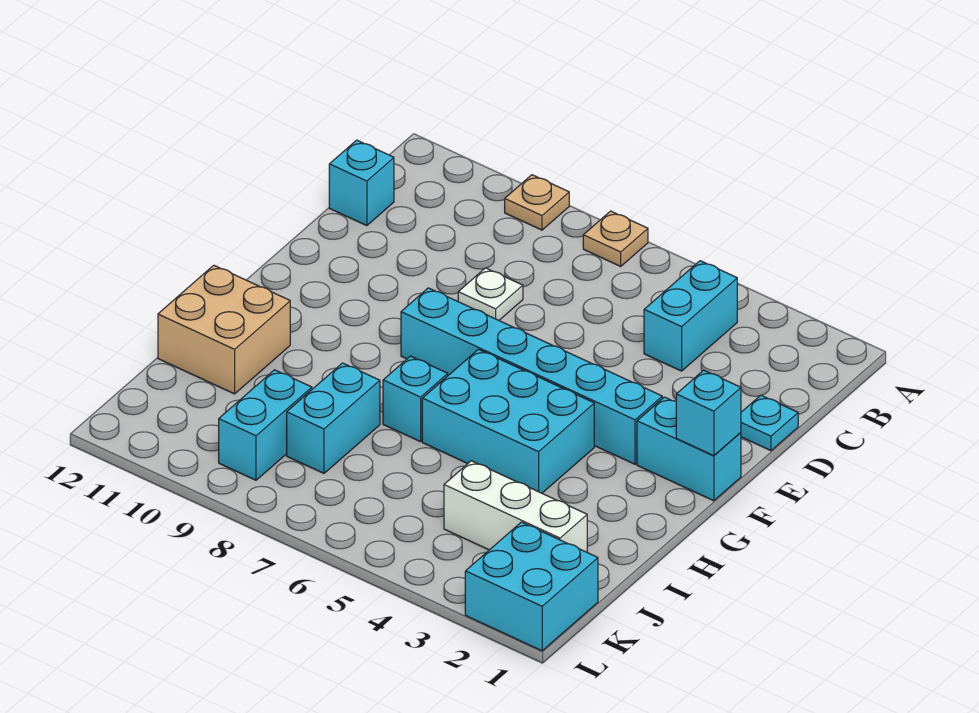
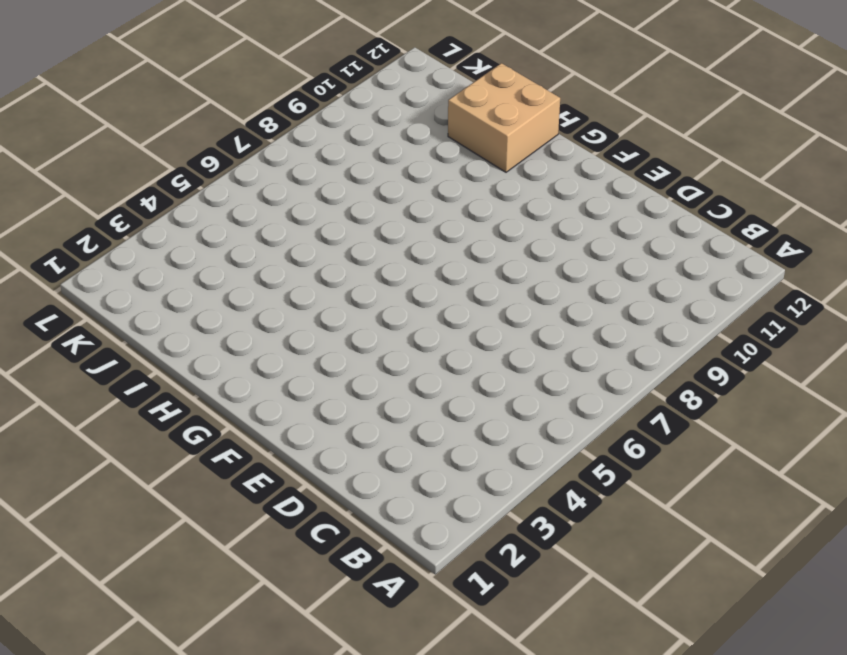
none -> tan 1x1 plate [583,211,648,266]
none -> tan 1x1 plate [505,175,569,230]
none -> cyan 1x2 brick [644,261,737,371]

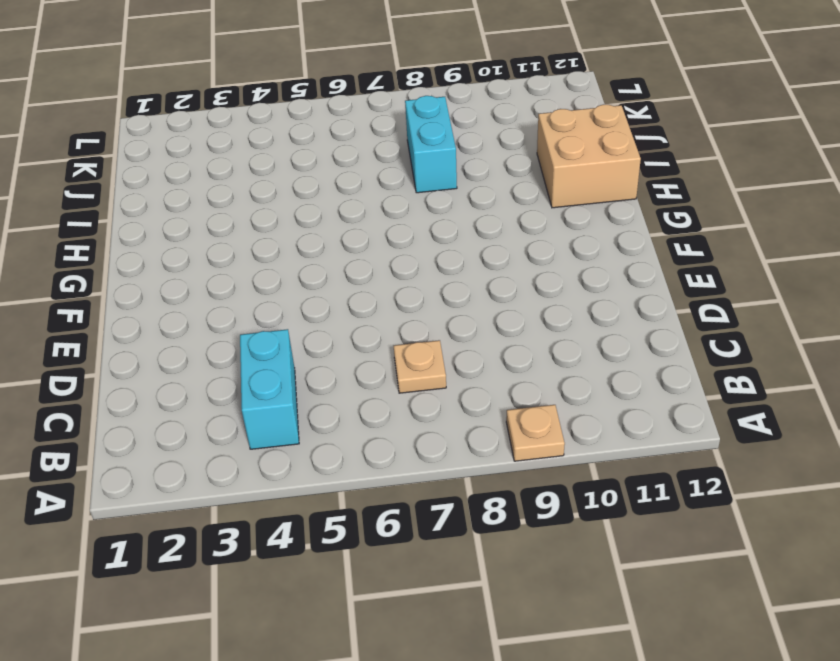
tan 1x1 plate [394,340,446,393] -> tan 1x1 plate moved to [583,211,648,266]
none -> cyan 1x1 brick [329,140,394,226]
none -> cyan 1x1 plate [741,395,798,451]
none -> white 1x1 plate [458,268,523,320]

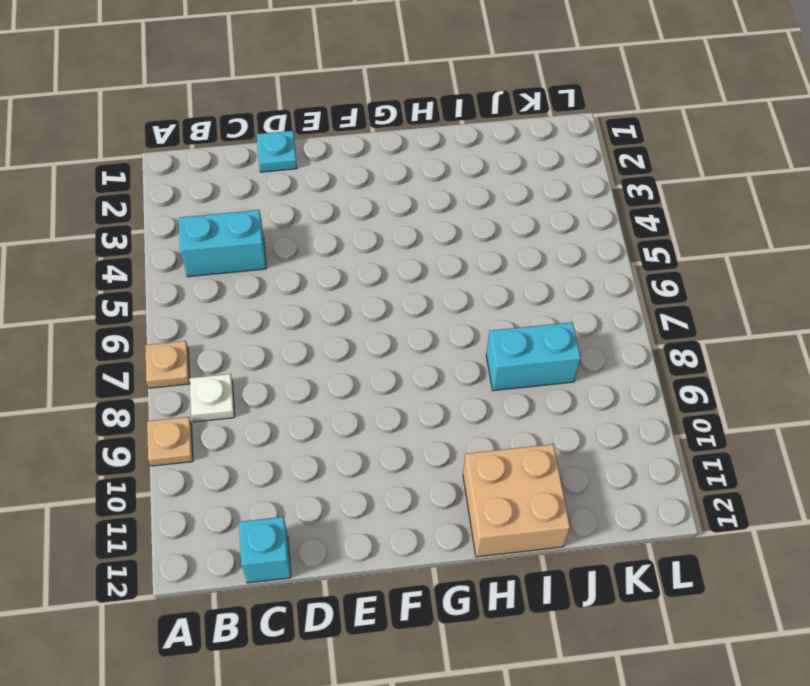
white 1x1 plate [190,374,235,422] -> white 1x1 plate moved to [458,268,523,320]
none -> cyan 1x2 brick [637,397,741,501]
none -> cyan 1x6 brick [401,288,662,464]
none -> cyan 2x3 brick [422,349,594,493]

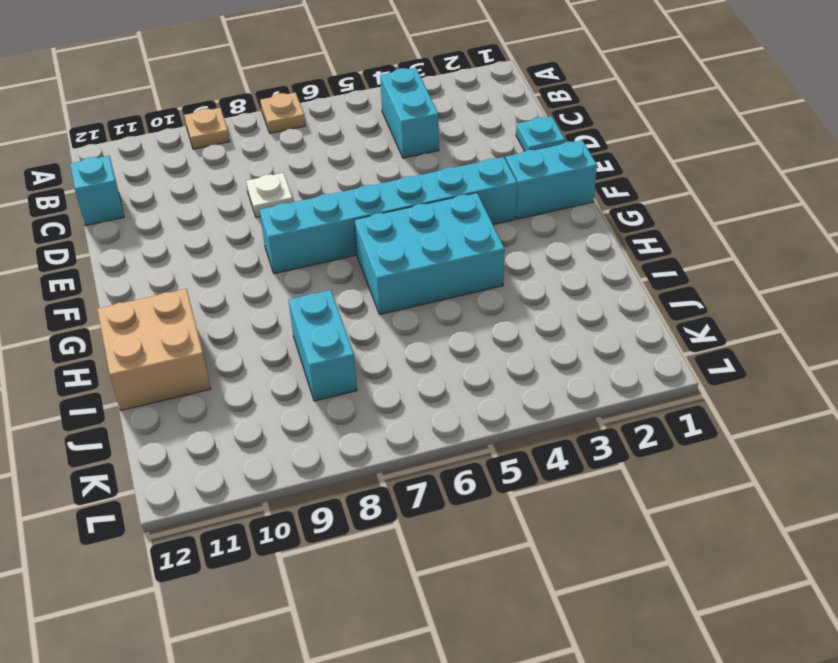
none -> cyan 1x1 brick [383,356,448,442]
none -> white 1x3 brick [444,461,587,552]
none -> cyan 1x2 brick [219,370,312,480]

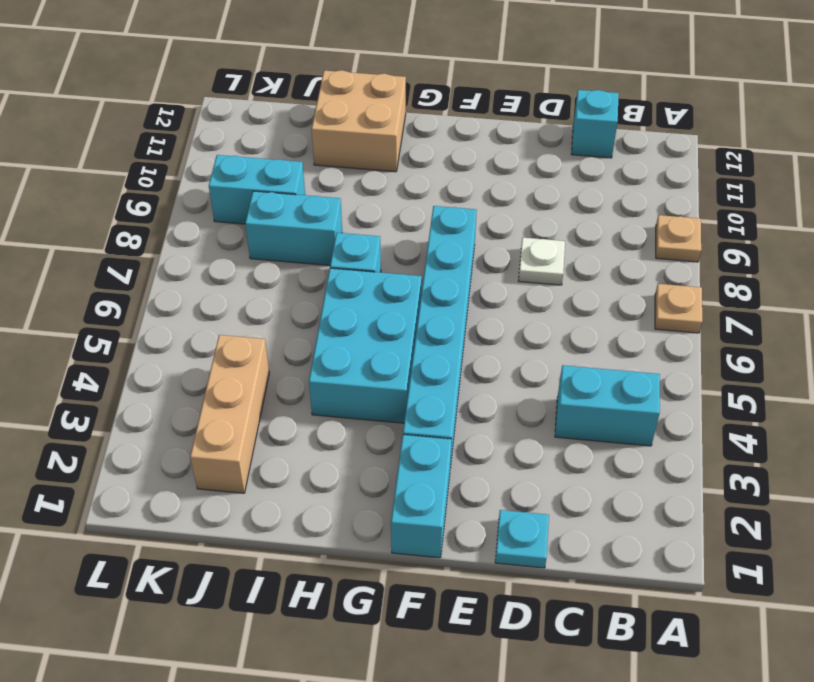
tan 1x3 brick [190,335,269,493] -> white 1x3 brick [444,461,587,552]
none -> cyan 2x2 brick [465,522,598,651]
none -> cyan 1x1 brick [676,370,741,456]

